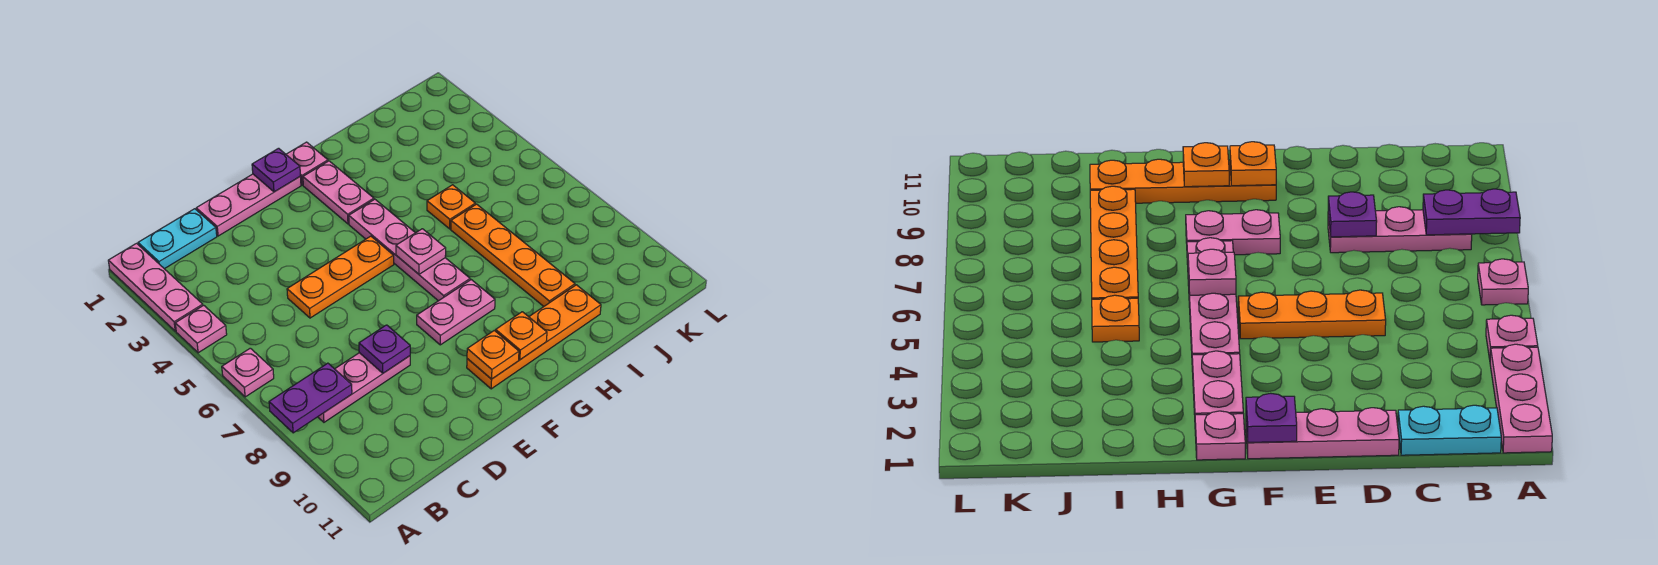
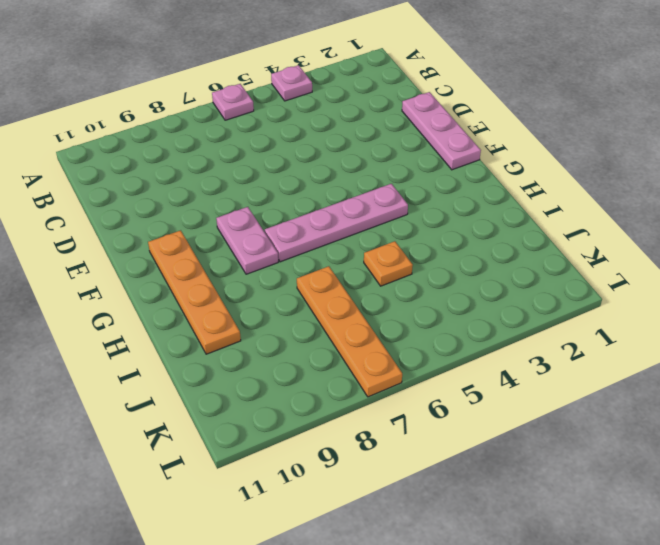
orange 1x4 plate [297,266,402,397] -> orange 1x4 plate turned to [451,204,575,306]
none -> pink 1x3 plate [108,243,203,331]
none -> cyan 1x2 plate [138,209,217,269]
none -> pink 1x3 plate [318,353,410,422]

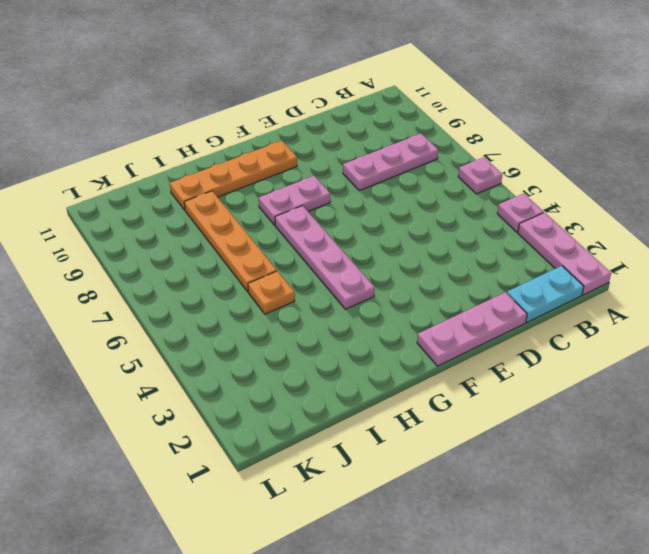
none -> orange 1x3 plate [287,236,394,318]
none -> pink 1x1 plate [286,142,328,185]
none -> pink 1x2 plate [303,161,374,224]

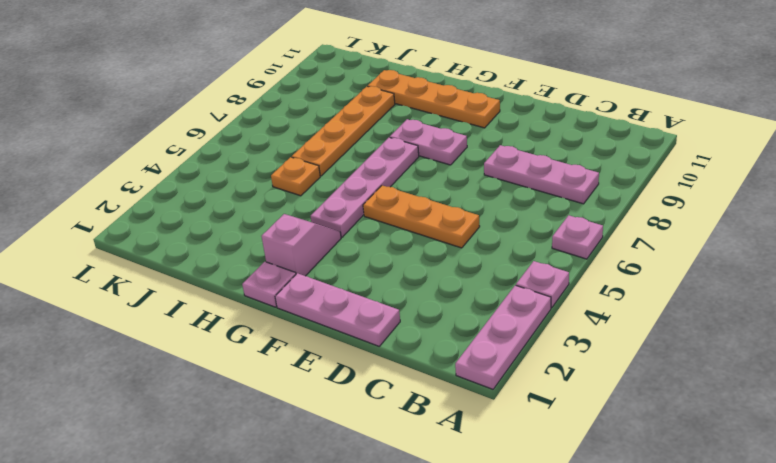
pink 1x2 slope [262,214,341,276] -> pink 1x2 plate [303,161,374,224]
none -> cyan 1x2 plate [138,209,217,269]
none -> purple 1x2 plate [269,363,352,433]
none -> purple 1x1 plate [359,325,410,373]

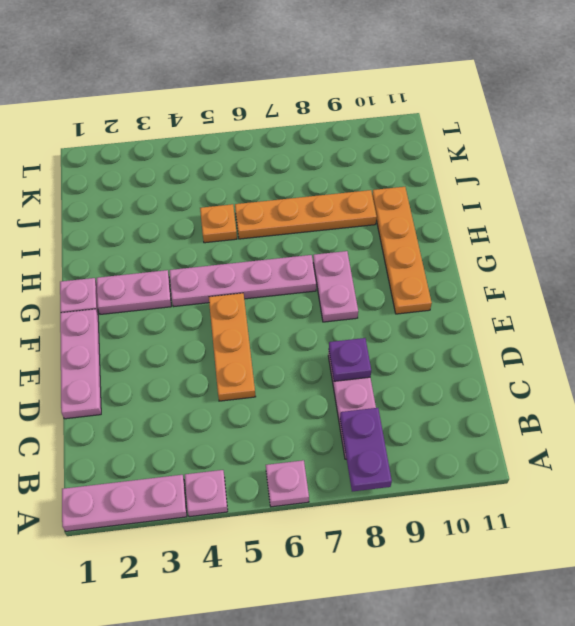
none -> cyan 1x2 plate [138,209,217,269]
none -> purple 1x1 plate [252,148,300,192]
none -> orange 1x1 plate [467,330,519,379]

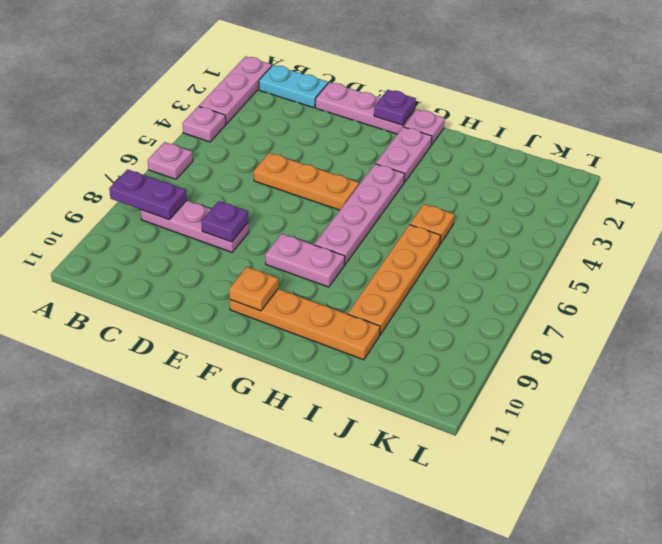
none -> pink 1x1 plate [396,229,446,274]
none -> orange 1x1 plate [496,312,547,360]

